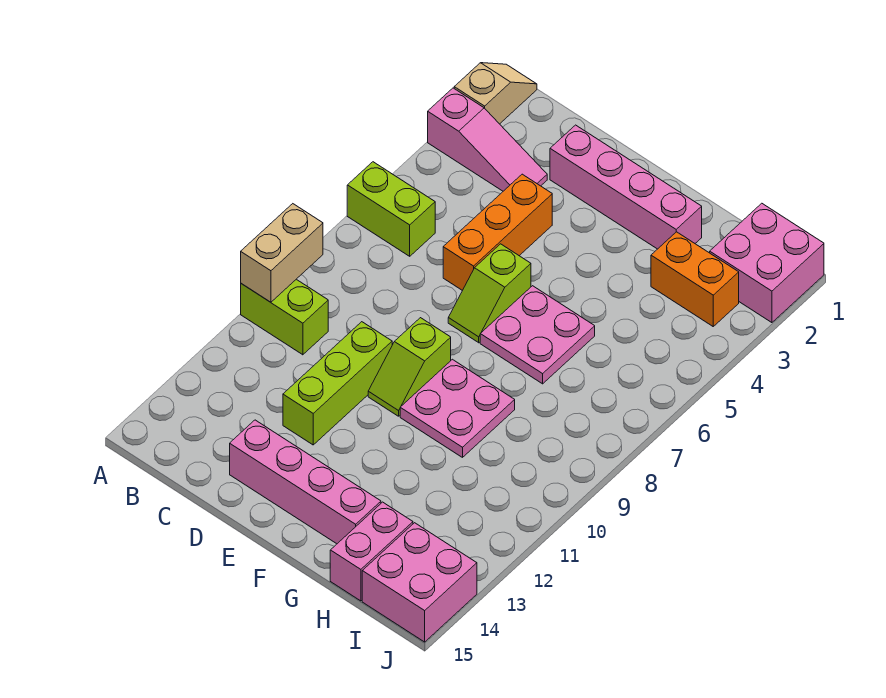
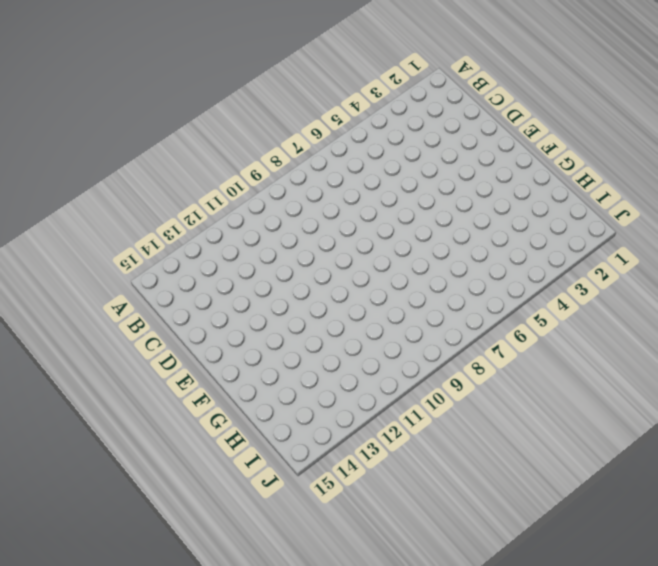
none -> tan 1x2 slope [454,63,537,124]
none -> pink 1x3 slope [428,88,547,191]
none -> lime 1x2 brick [347,162,435,256]

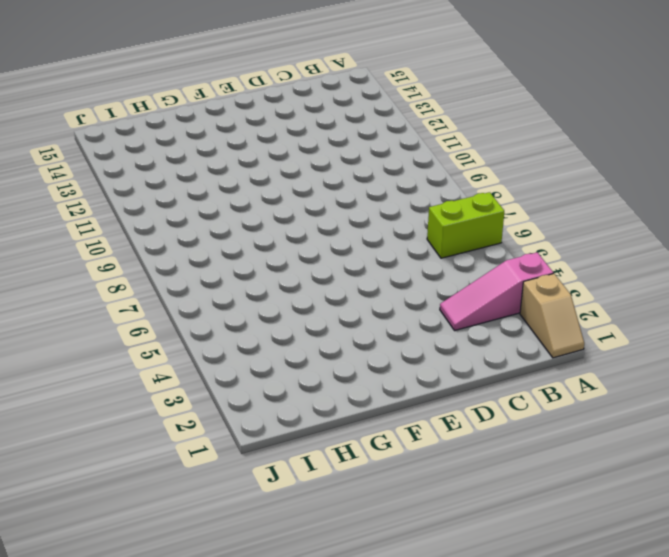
none -> lime 1x2 brick [241,279,328,355]
none -> pink 1x4 brick [550,125,702,249]
none -> orange 1x3 brick [443,174,552,290]

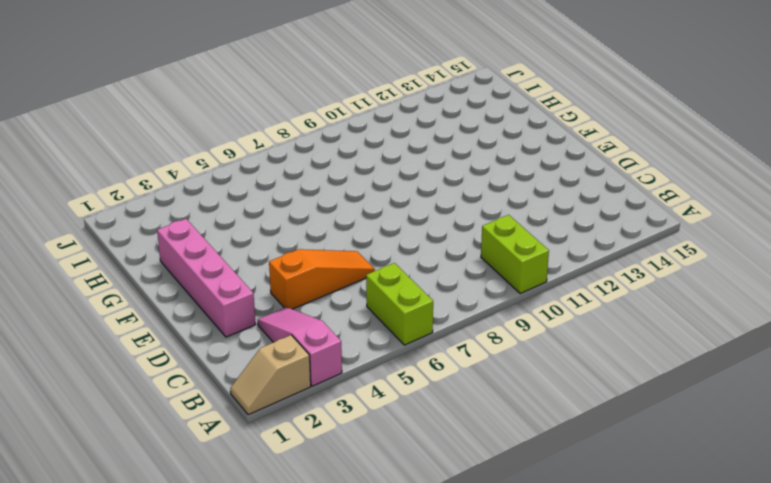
orange 1x3 slope [269,249,375,309] -> orange 1x3 brick [443,174,552,290]
none -> lime 1x3 brick [283,322,392,445]
none -> pink 1x4 brick [230,420,381,544]
none -> lime 1x2 slope [448,244,531,343]

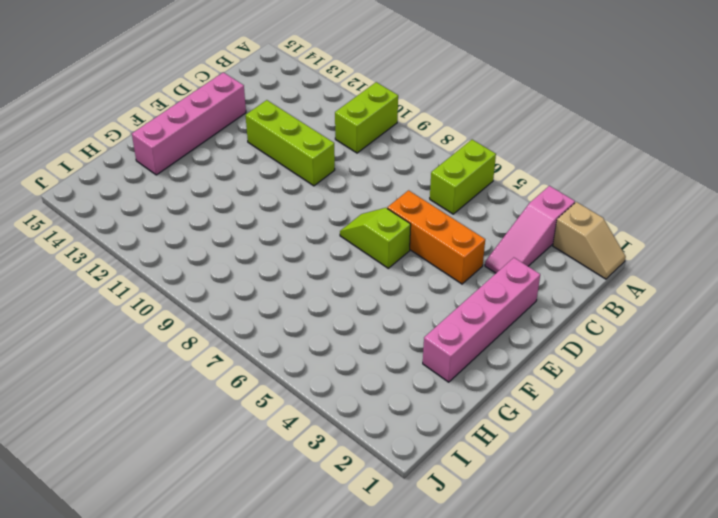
none -> lime 1x2 slope [368,318,451,416]
none -> pink 2x2 plate [480,286,595,384]
none -> pink 2x2 plate [400,359,515,457]

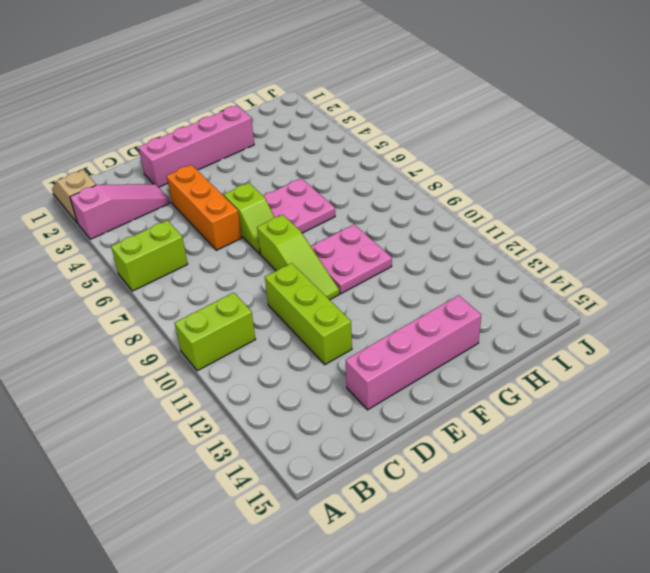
lime 1x3 slope [257,215,339,300] -> lime 1x2 slope [368,318,451,416]
none -> orange 1x2 brick [651,232,739,326]
none -> pink 1x2 brick [330,502,413,601]
none -> pink 2x2 brick [710,203,824,323]

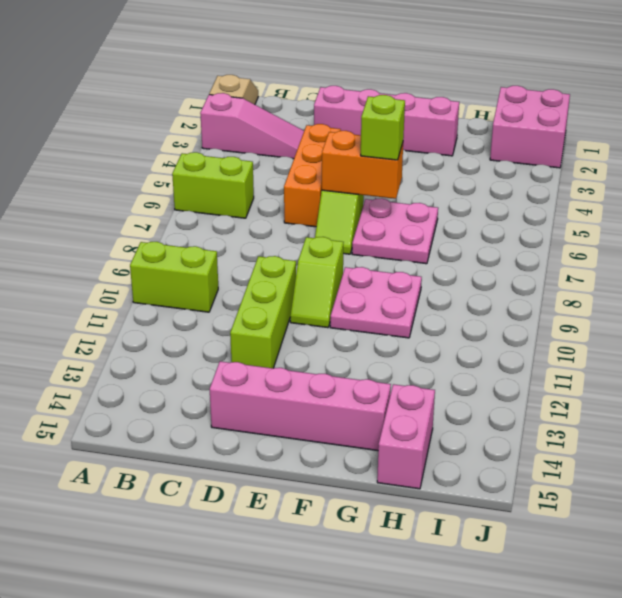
orange 1x2 brick [322,131,403,199] -> orange 1x2 brick moved to [651,232,739,326]
lime 1x1 brick [361,95,405,160] -> none
none -> pink 2x2 brick [362,523,477,642]
none -> tan 1x2 brick [241,204,323,302]

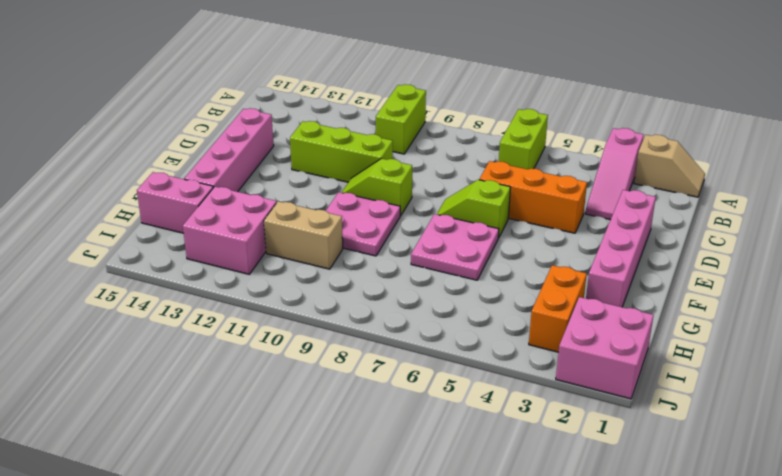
tan 1x2 brick [264,201,343,269] -> tan 1x2 brick moved to [241,204,323,302]
pink 2x2 brick [183,187,277,274] -> pink 2x2 brick moved to [362,523,477,642]

